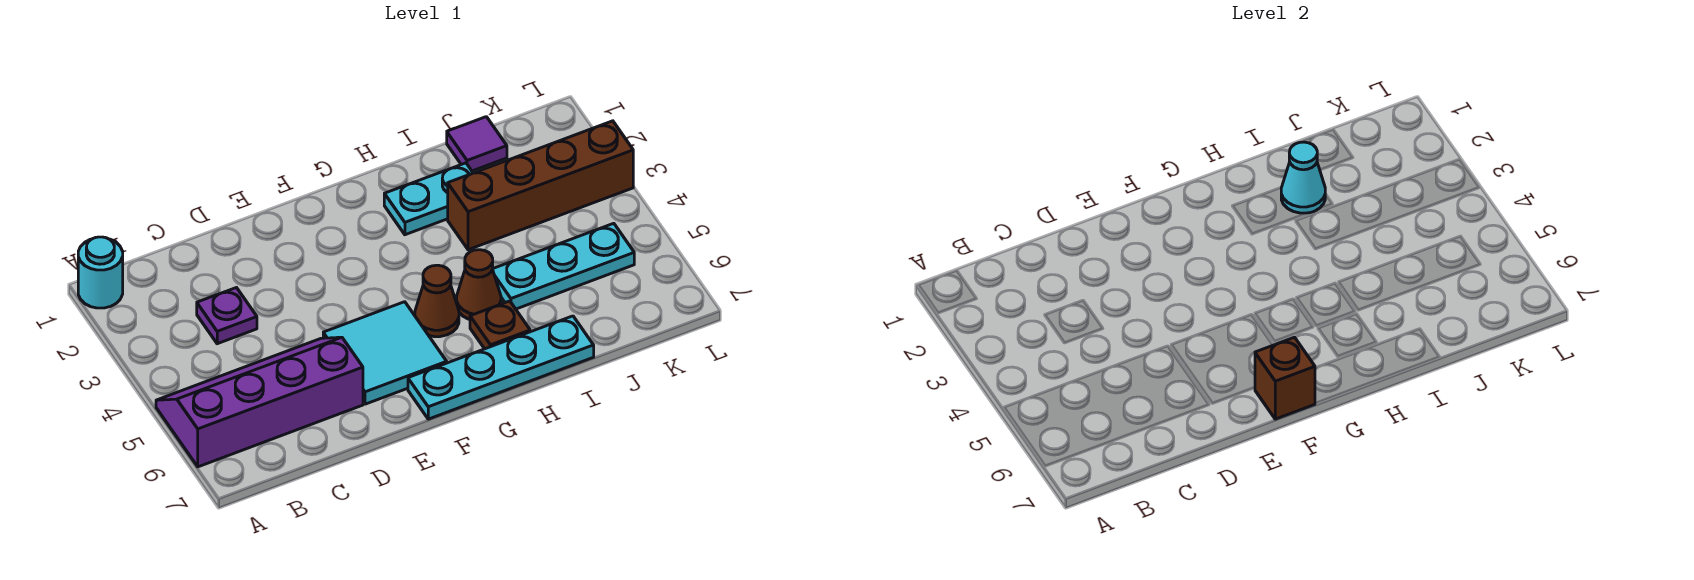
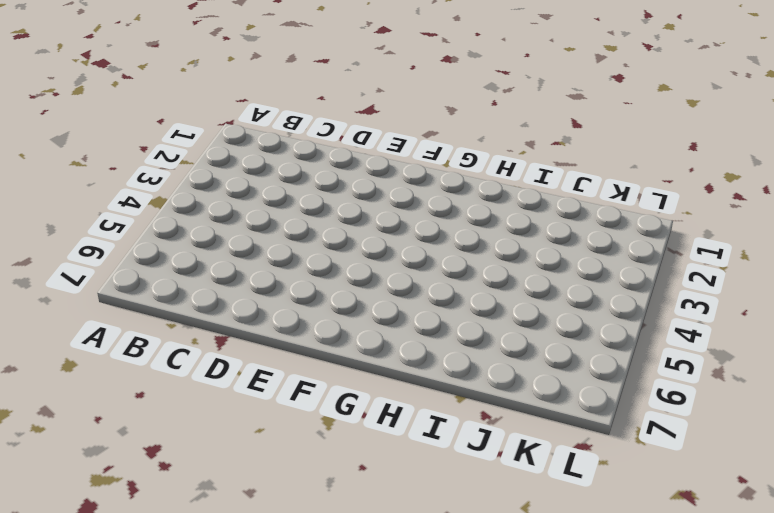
none -> cyan 1x1 round brick [78,237,123,308]
none -> purple 2x4 slope [156,337,363,467]
none -> purple 1x1 plate [197,288,257,344]

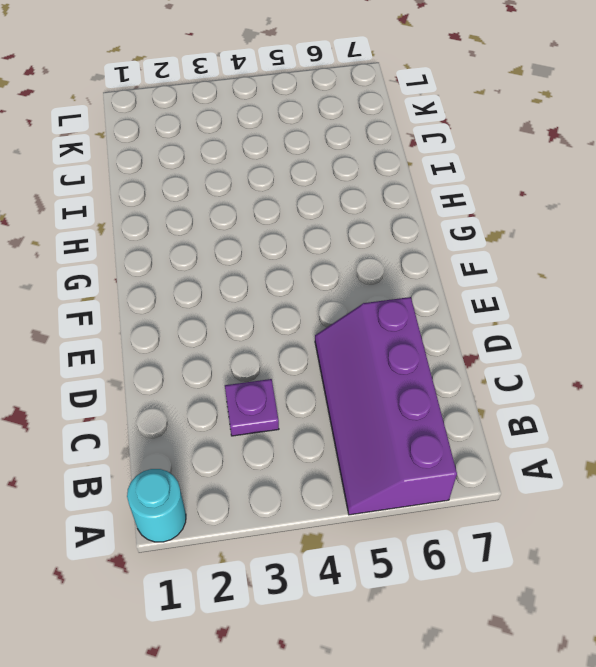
none -> cyan 2x2 tile [323,302,447,404]
none -> cyan 1x4 plate [408,316,594,419]
none -> brown 1x1 cone [415,265,459,337]

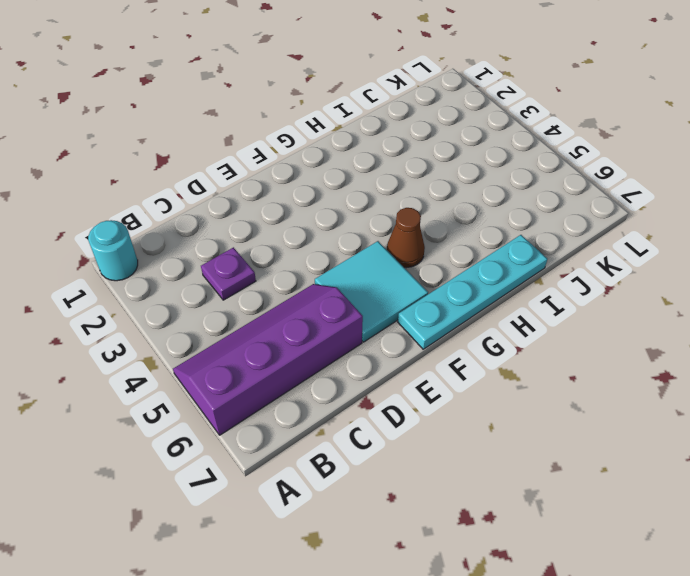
none -> cyan 1x2 plate [384,163,473,235]
none -> brown 1x1 cone [457,250,501,320]
none -> brown 1x1 plate [470,301,530,349]

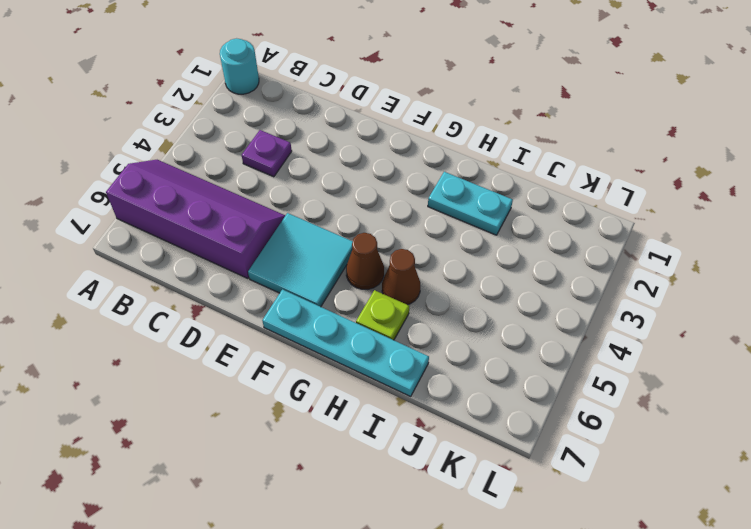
lime 1x1 plate [356,290,409,340] -> brown 1x1 plate [470,301,530,349]
none -> brown 1x4 brick [448,121,633,250]
none -> cyan 1x3 plate [493,223,634,309]
none -> purple 1x1 tile [447,117,507,171]

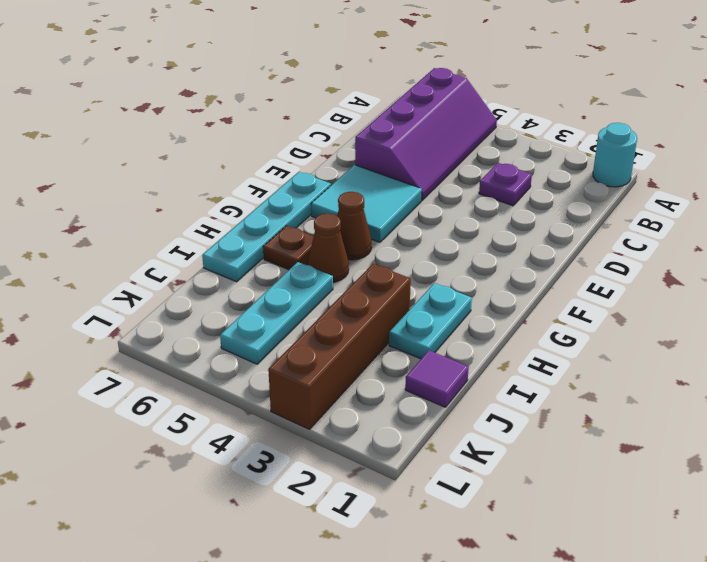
none -> brown 1x1 brick [1255,337,1315,419]
none -> cyan 1x1 cone [1281,142,1325,213]

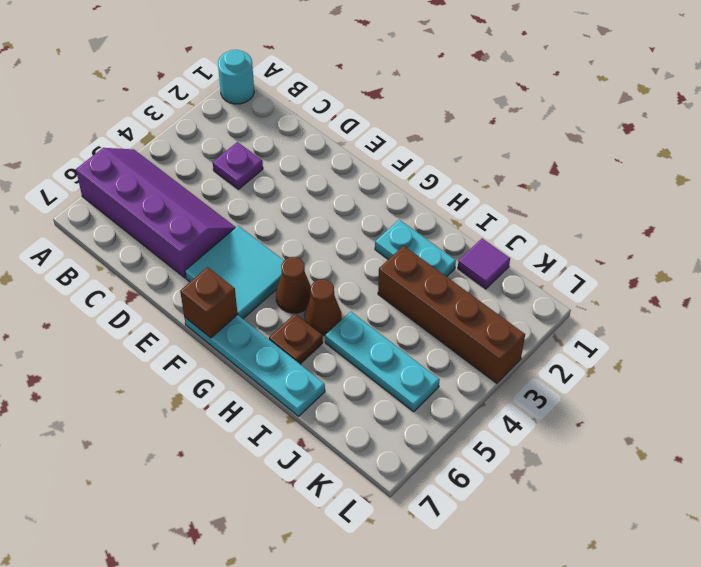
none -> cyan 1x1 cone [1281,142,1325,213]

